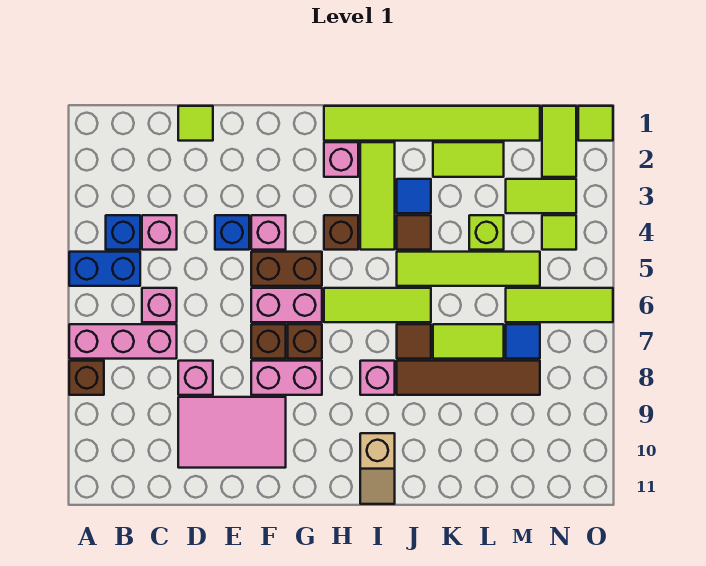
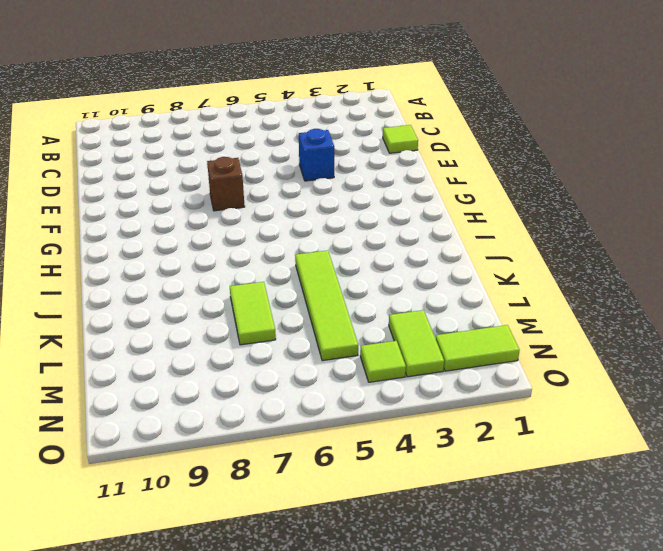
none -> blue 1x2 brick [69,252,140,286]
none -> pink 1x3 brick [69,324,177,359]
none -> brown 1x1 brick [69,361,104,395]
none -> blue 1x1 brick [106,215,140,250]

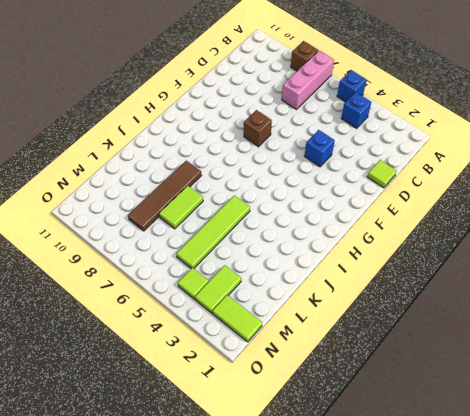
blue 1x1 brick [337,70,367,102] -> blue 1x2 brick [69,252,140,286]
none -> pink 1x1 brick [142,215,177,250]
none -> pink 1x1 brick [142,288,177,322]
none -> pink 1x1 brick [178,361,213,395]
none -> pink 2x3 tile [178,397,286,468]

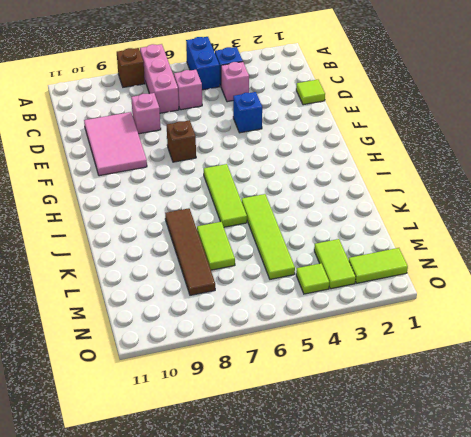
none -> pink 1x1 brick [251,215,286,250]
none -> brown 1x2 brick [251,252,322,286]
none -> pink 1x2 brick [251,288,322,322]
none -> pink 1x2 brick [251,361,322,395]

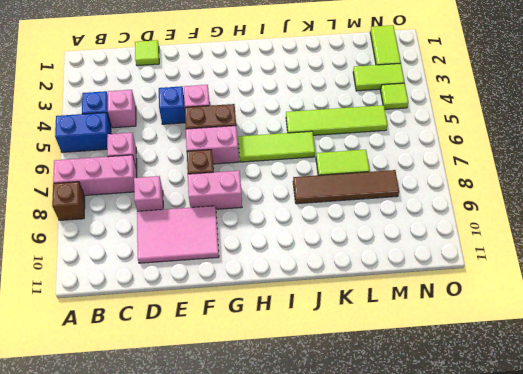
none -> brown 1x1 brick [288,324,322,359]
none -> lime 1x6 tile [324,106,540,141]
none -> pink 1x1 brick [324,142,358,177]
none -> brown 1x1 brick [324,215,358,250]

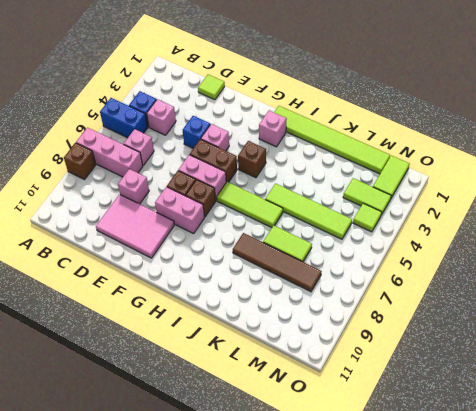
none -> lime 1x3 tile [360,142,395,250]
none -> pink 1x1 brick [360,361,395,395]
none -> tan 1x2 slope [360,433,395,504]
none -> blue 1x1 tile [397,179,431,213]

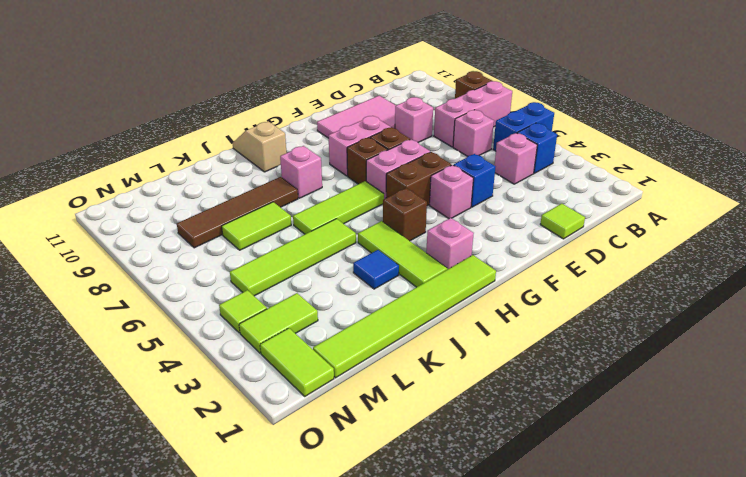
none -> brown 1x1 tile [397,215,431,250]
none -> brown 1x1 tile [397,324,431,359]
none -> lime 1x2 tile [433,142,504,177]
none -> lime 1x1 brick [469,215,504,250]

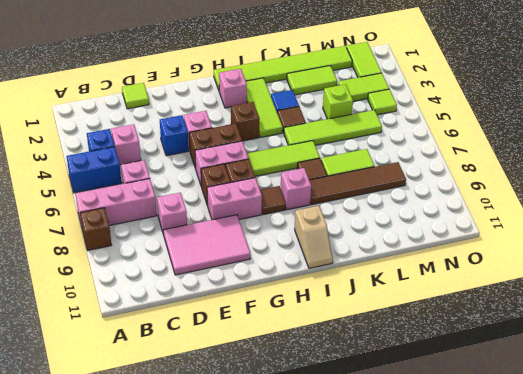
brown 1x1 tile [260,186,286,215] -> none
none -> lime 1x3 tile [506,288,613,322]
none -> blue 1x1 tile [506,324,540,359]
none -> lime 1x1 tile [578,106,613,141]

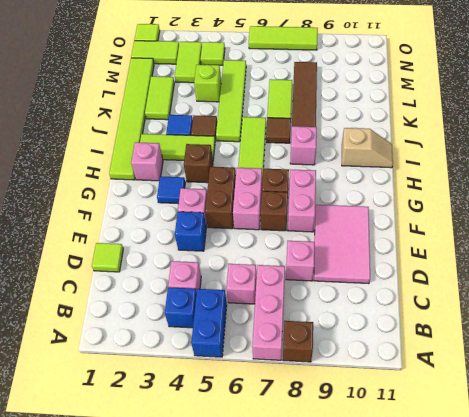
blue 1x1 tile [157,176,185,204] -> blue 1x1 tile moved to [506,324,540,359]
lime 1x3 tile [249,26,318,50] -> lime 1x3 tile turned to [506,288,613,322]

